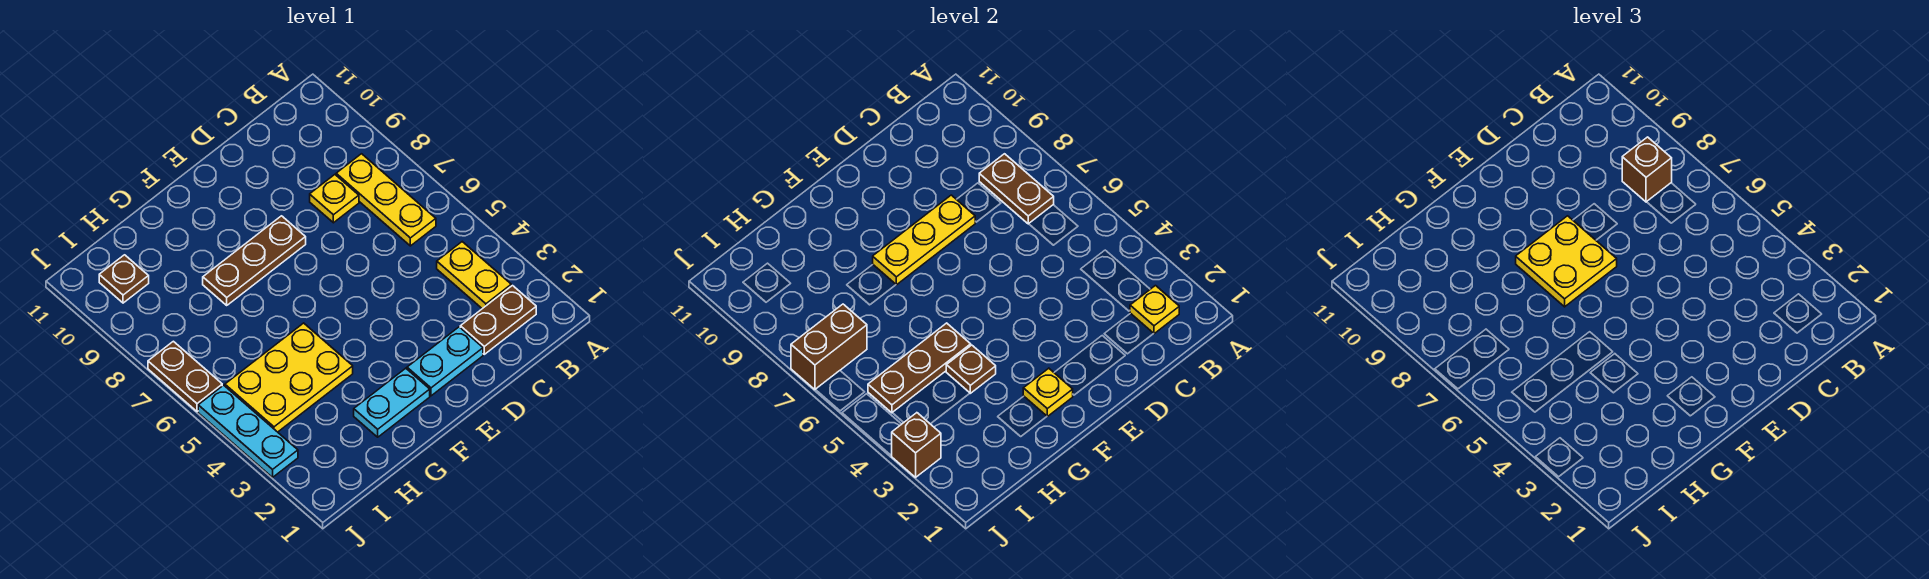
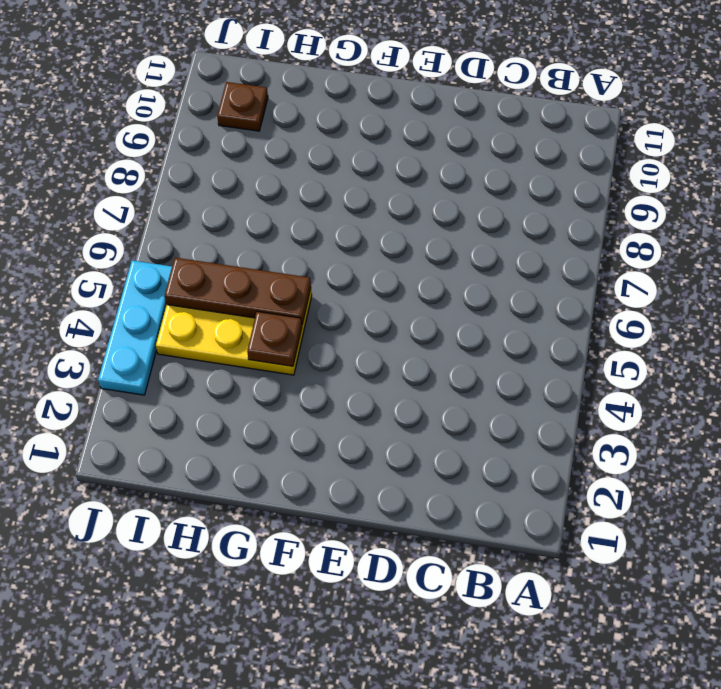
none -> brown 1x2 plate [460,286,536,354]
none -> yellow 1x2 plate [437,242,511,309]
none -> yellow 1x3 plate [336,154,436,246]

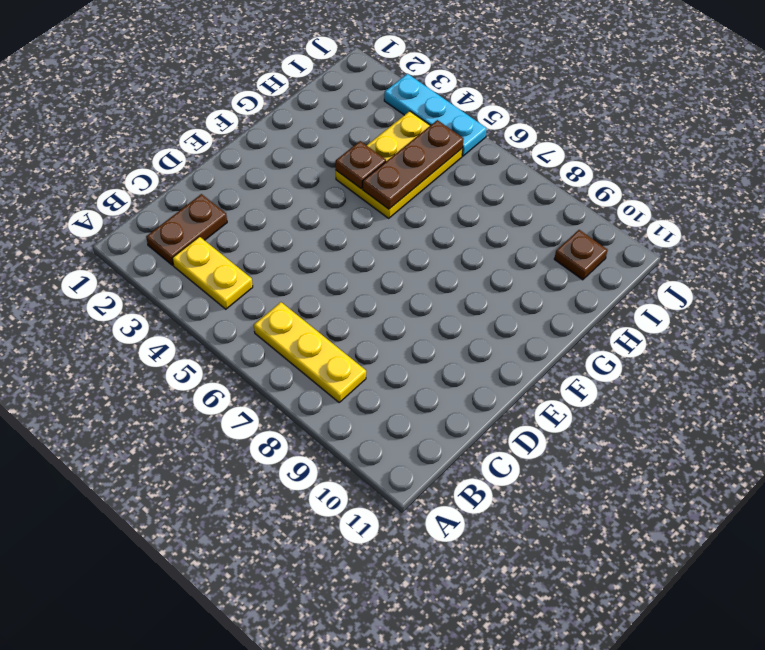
none -> yellow 1x1 plate [310,175,359,223]
none -> cyan 1x2 plate [407,327,483,396]
none -> brown 1x3 plate [203,216,306,305]

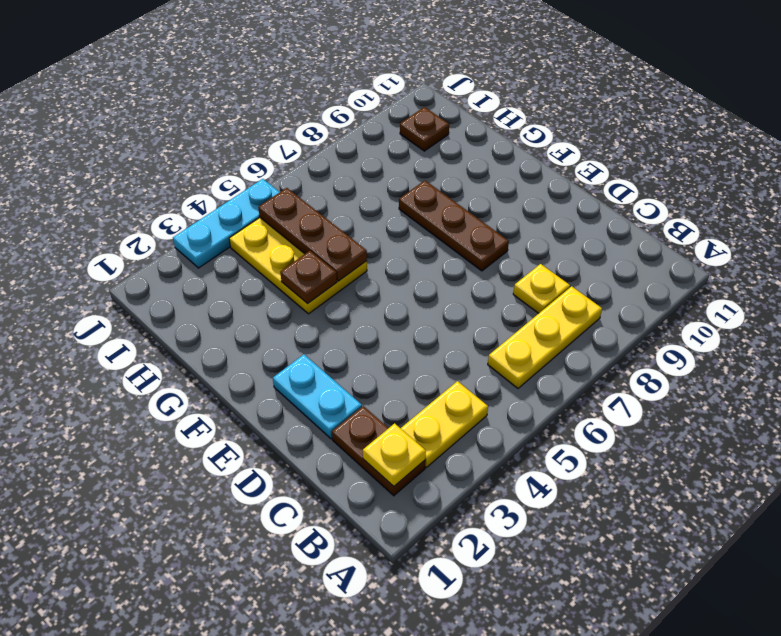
none -> cyan 1x2 plate [354,368,430,437]
none -> brown 1x2 plate [148,341,222,412]
none -> brown 1x2 plate [979,154,1054,224]

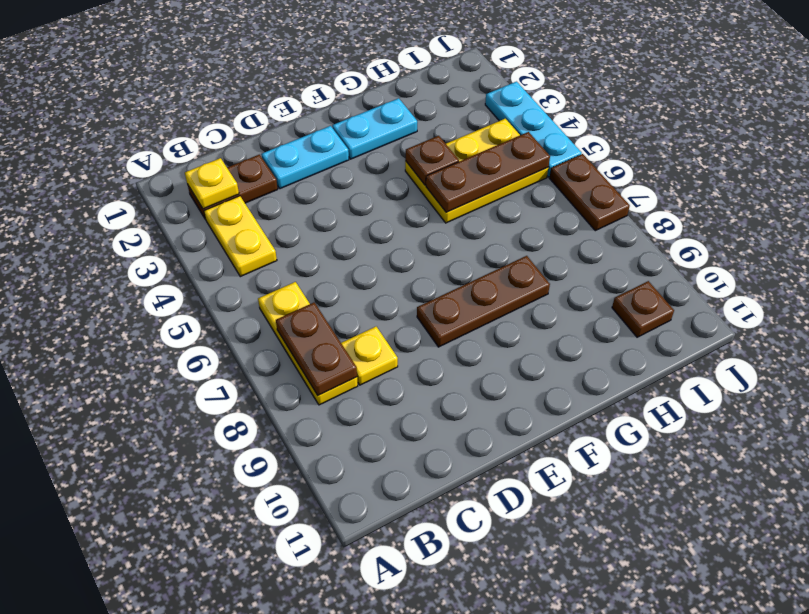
none -> yellow 1x3 plate [873,195,975,285]
none -> yellow 1x1 plate [1023,368,1073,416]
none -> brown 1x2 brick [791,304,867,390]

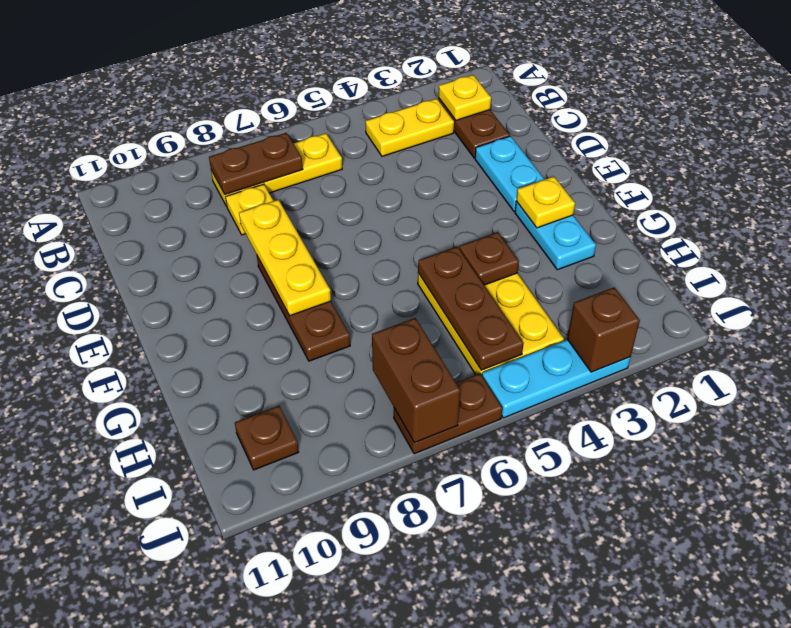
none -> brown 1x1 brick [1622,137,1672,202]
none -> yellow 2x2 plate [1516,216,1617,307]

